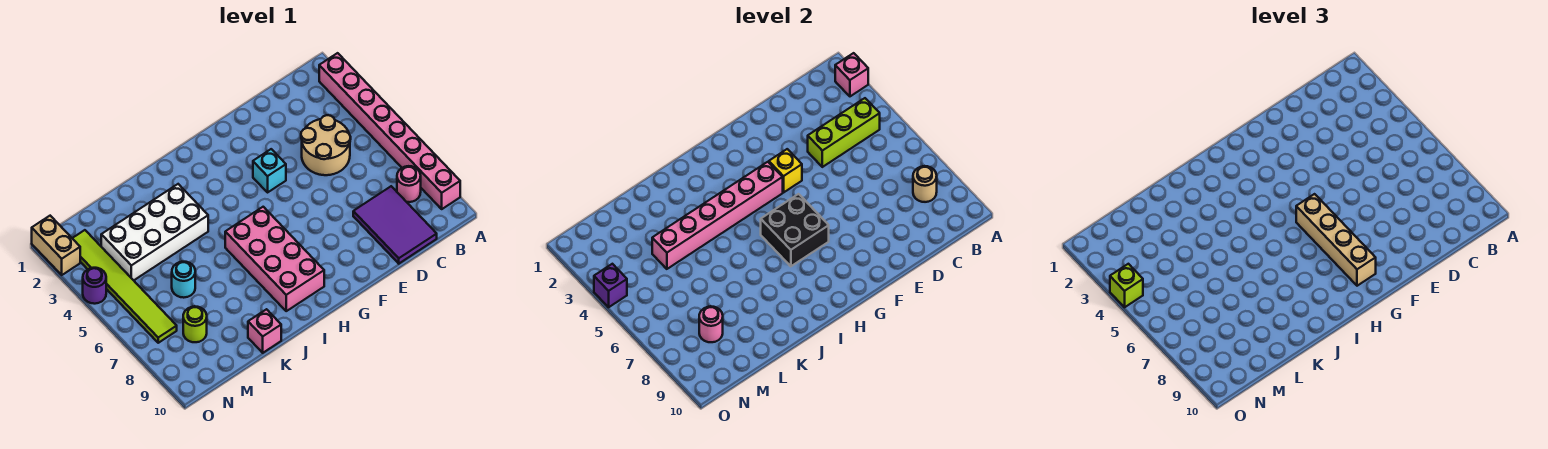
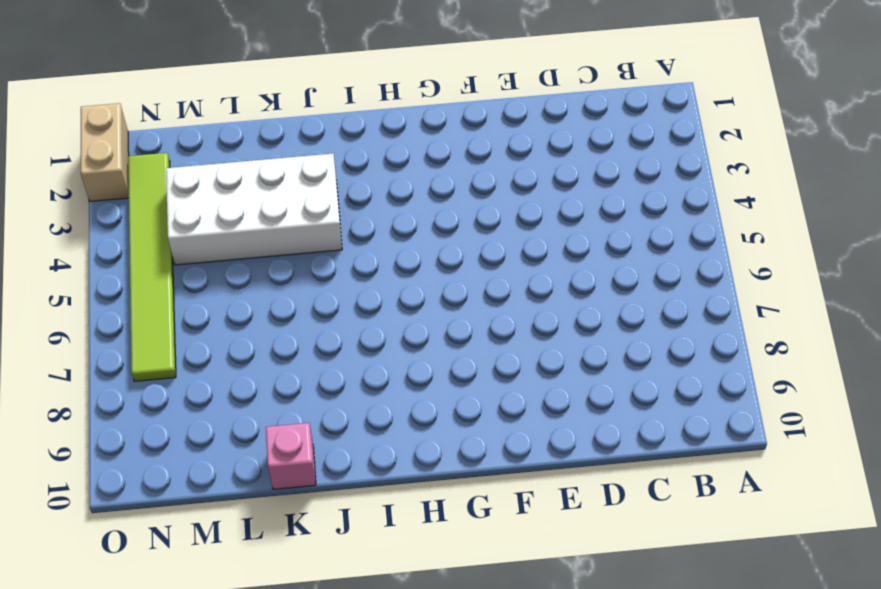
none -> pink 1x8 brick [319,53,460,209]
none -> pink 1x1 round brick [397,166,421,202]
none -> tan 2x2 round brick [301,115,351,175]

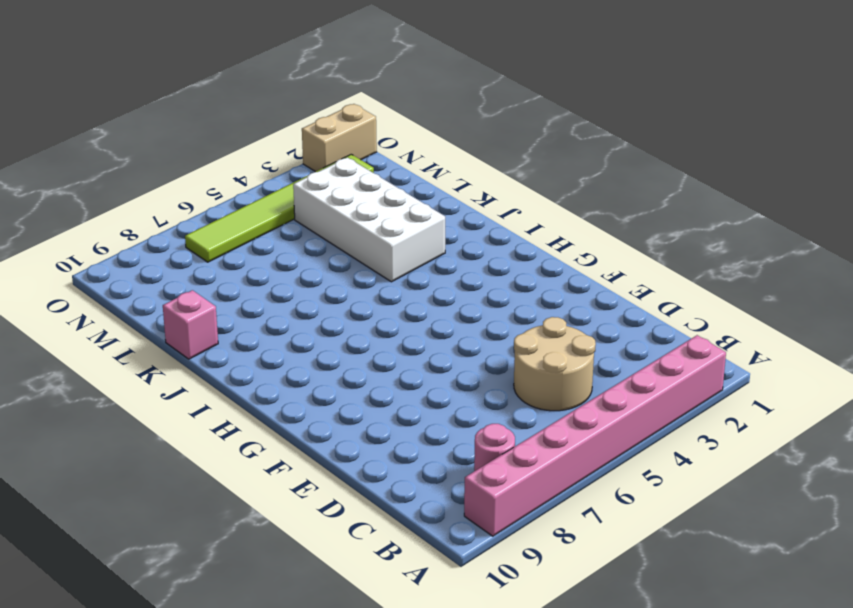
none -> purple 2x3 tile [353,186,437,264]
none -> cyan 1x1 brick [253,149,286,192]
none -> pink 2x4 brick [225,207,324,311]

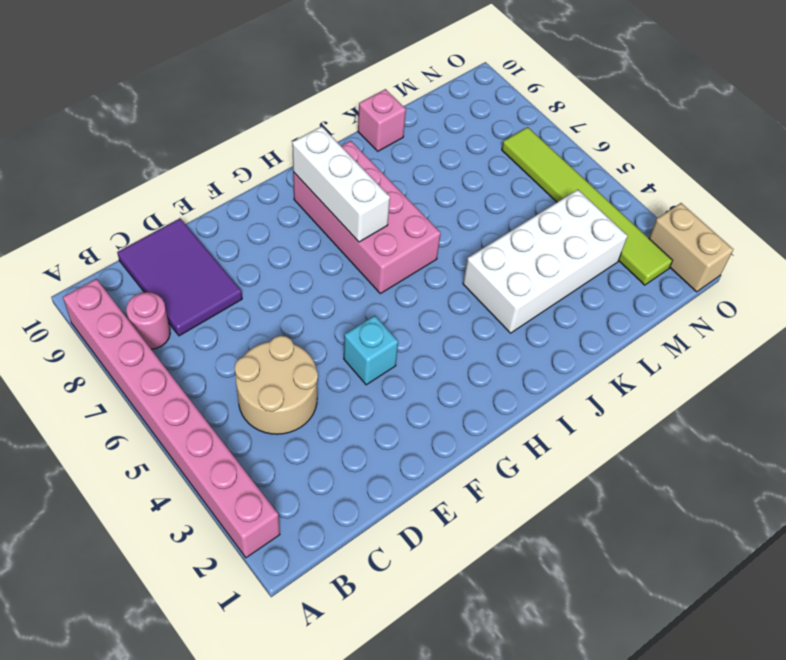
white 1x3 brick [292,126,390,242] -> black 2x2 brick [761,194,829,266]
none -> cyan 1x1 round brick [172,262,195,298]
none -> lime 1x1 round brick [183,306,207,342]
none -> purple 1x1 round brick [83,268,106,304]

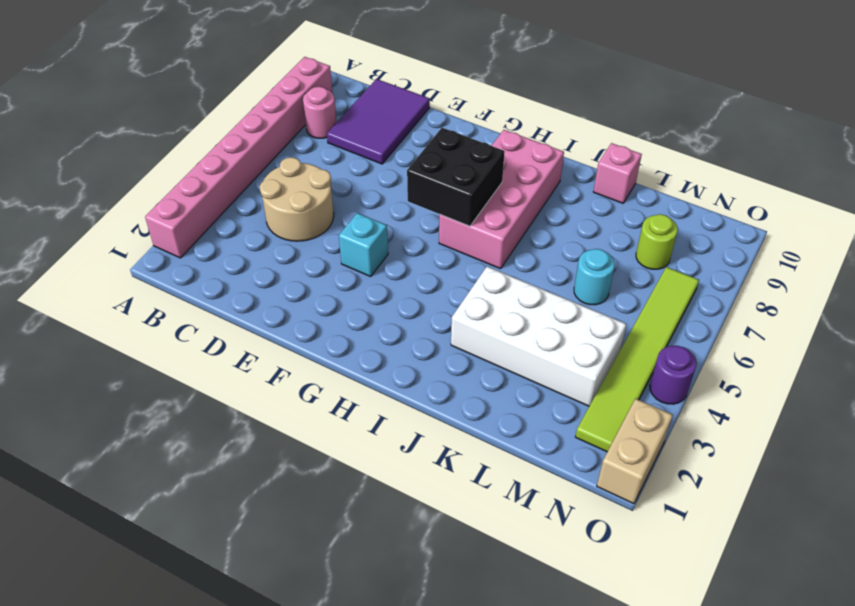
none -> pink 1x1 brick [835,53,868,96]
none -> lime 1x3 brick [808,98,880,167]
none -> tan 1x1 round brick [913,166,937,202]

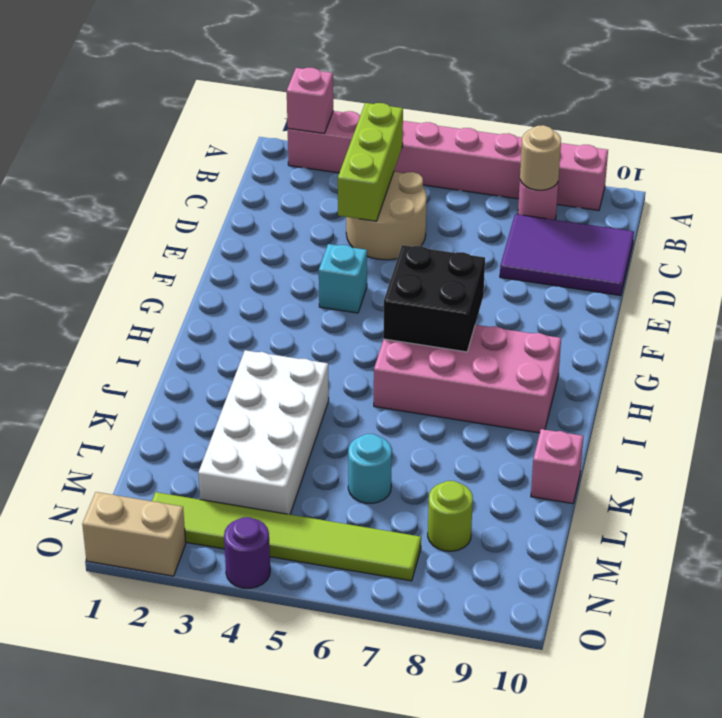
none -> yellow 1x1 brick [769,149,802,192]
none -> pink 1x6 brick [652,162,783,269]
none -> pink 1x1 round brick [699,306,723,342]

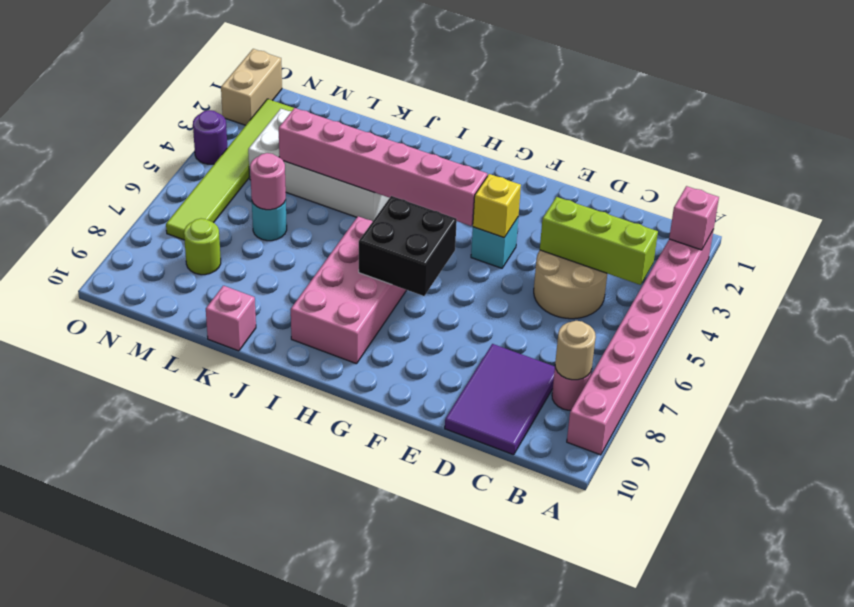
pink 1x1 round brick [250,153,286,210] -> pink 1x1 round brick moved to [699,306,723,342]
none -> purple 1x1 brick [594,264,627,307]
none -> tan 1x4 brick [1296,194,1376,286]
none -> lime 1x1 brick [1110,264,1143,307]

